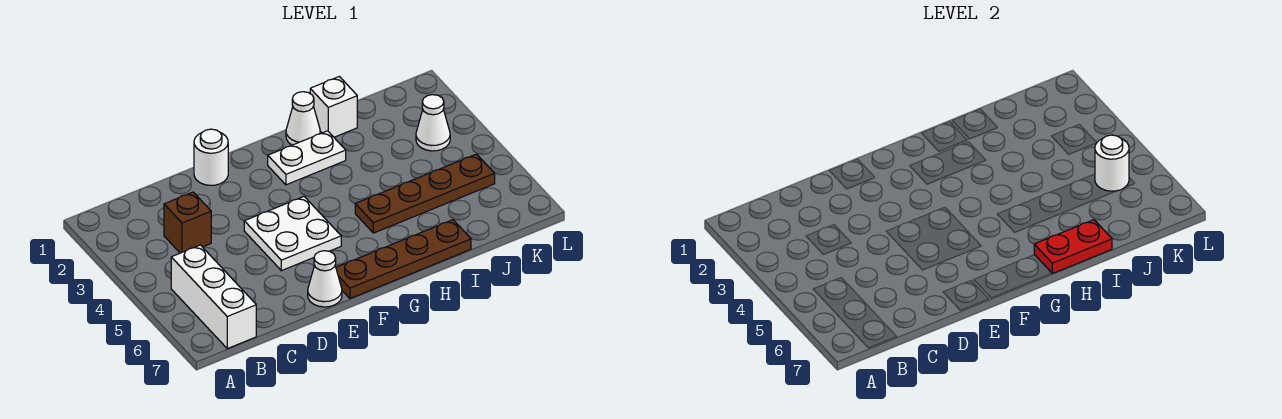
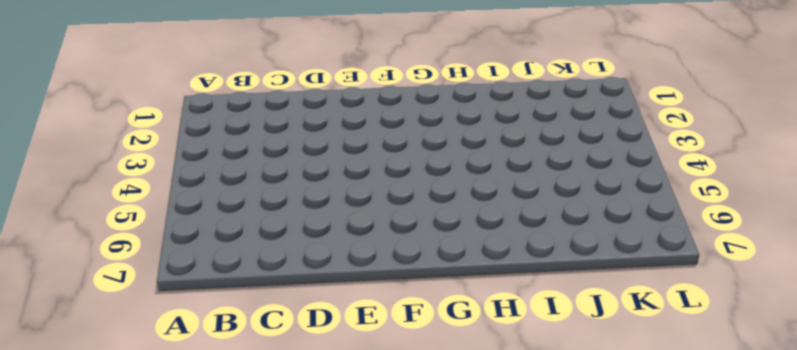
none -> white 1x3 brick [171,245,256,349]
none -> brown 1x1 brick [164,192,211,253]
none -> white 1x1 round brick [194,129,228,185]

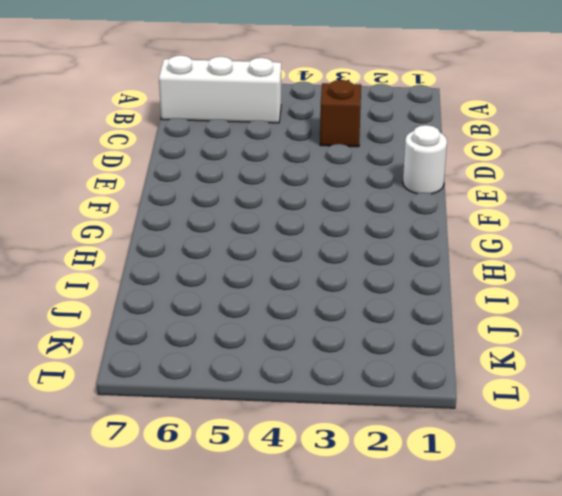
none -> white 2x2 plate [244,197,341,271]
none -> white 1x1 cone [308,251,342,307]
none -> brown 1x4 plate [336,220,471,299]

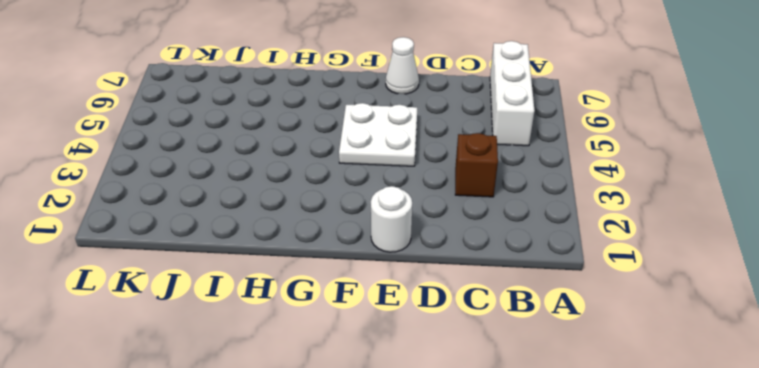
none -> brown 1x4 plate [336,220,471,299]
none -> white 1x2 plate [268,131,346,185]
none -> white 1x1 cone [286,92,320,145]

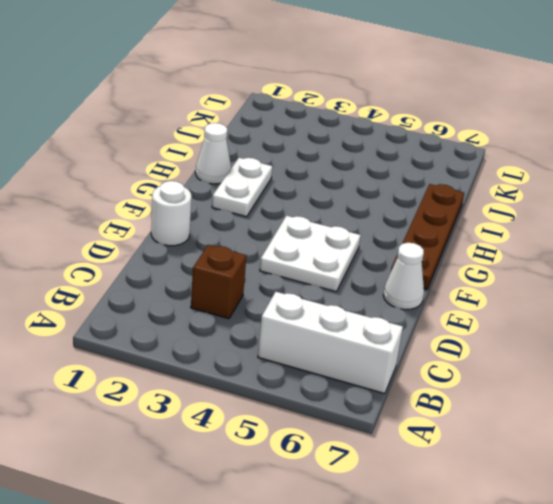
none -> brown 1x4 plate [355,154,495,233]
none -> white 1x1 brick [310,77,357,137]
none -> white 1x1 cone [416,95,450,151]

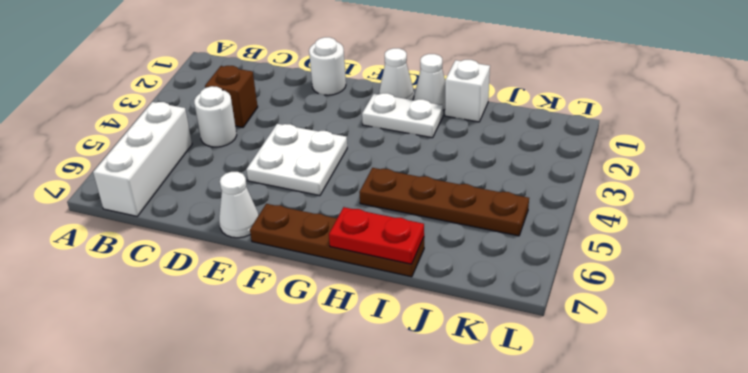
white 1x1 round brick [194,86,237,147] -> white 1x1 round brick moved to [1095,135,1129,191]
white 1x1 cone [379,48,414,100] -> white 1x1 cone moved to [416,95,450,151]

